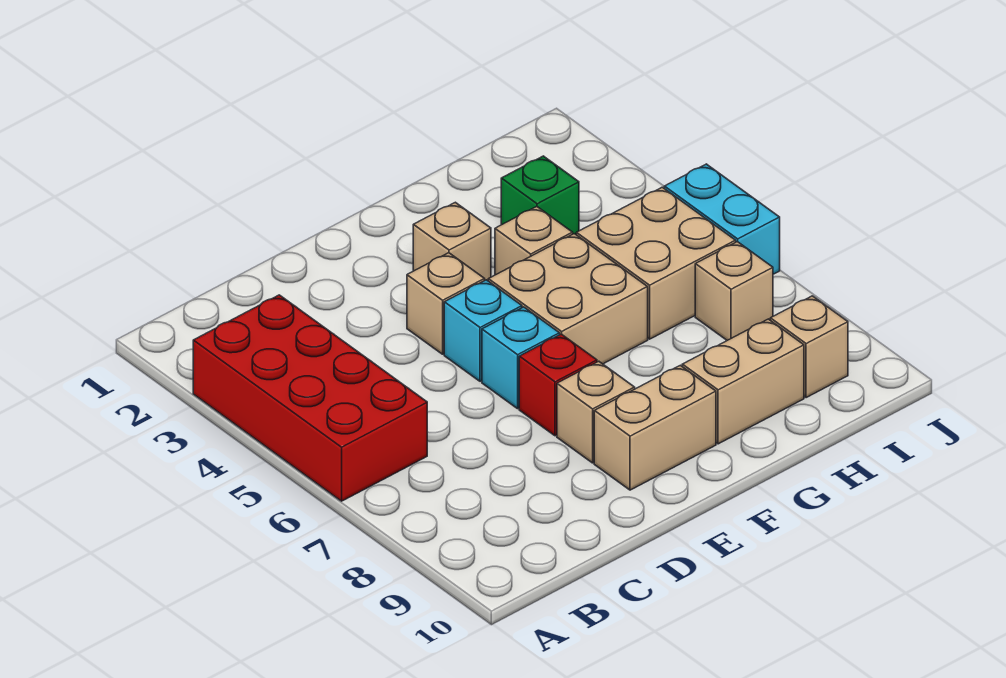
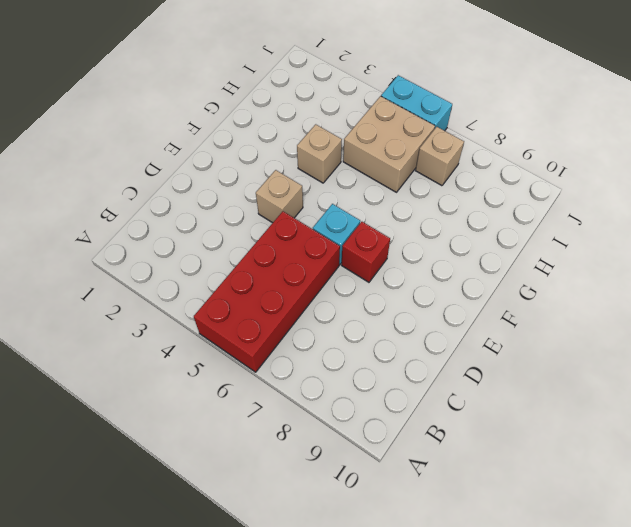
red 2x4 brick [194,211,340,372] -> red 2x4 brick turned to [193,295,427,501]
none -> cyan 1x1 brick [444,280,522,381]
none -> tan 1x1 brick [557,361,635,463]
none -> tan 1x2 brick [594,365,716,490]

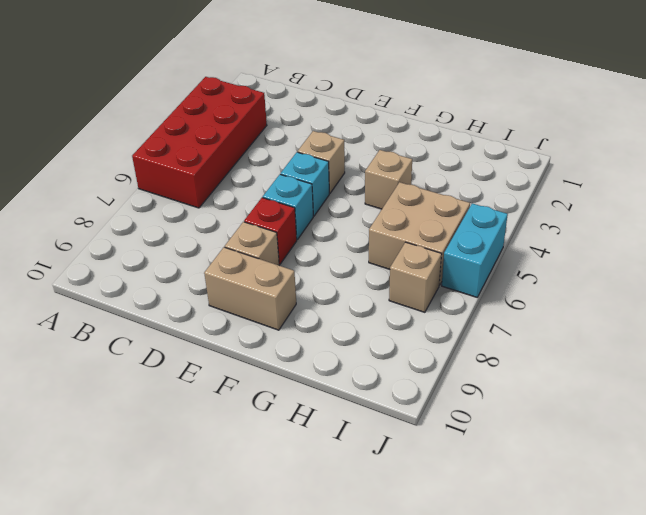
none -> tan 1x1 brick [413,202,491,281]
none -> tan 2x2 brick [488,234,648,364]
none -> tan 1x2 brick [682,319,804,444]

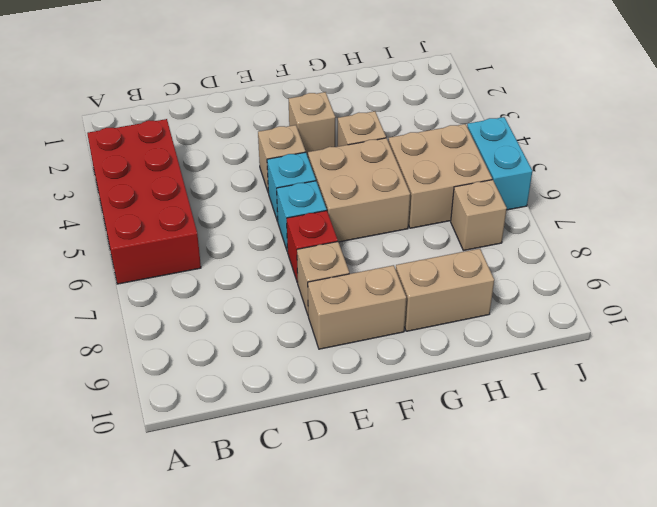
none -> green 1x1 brick [501,156,579,234]
none -> tan 1x1 brick [770,296,848,398]

